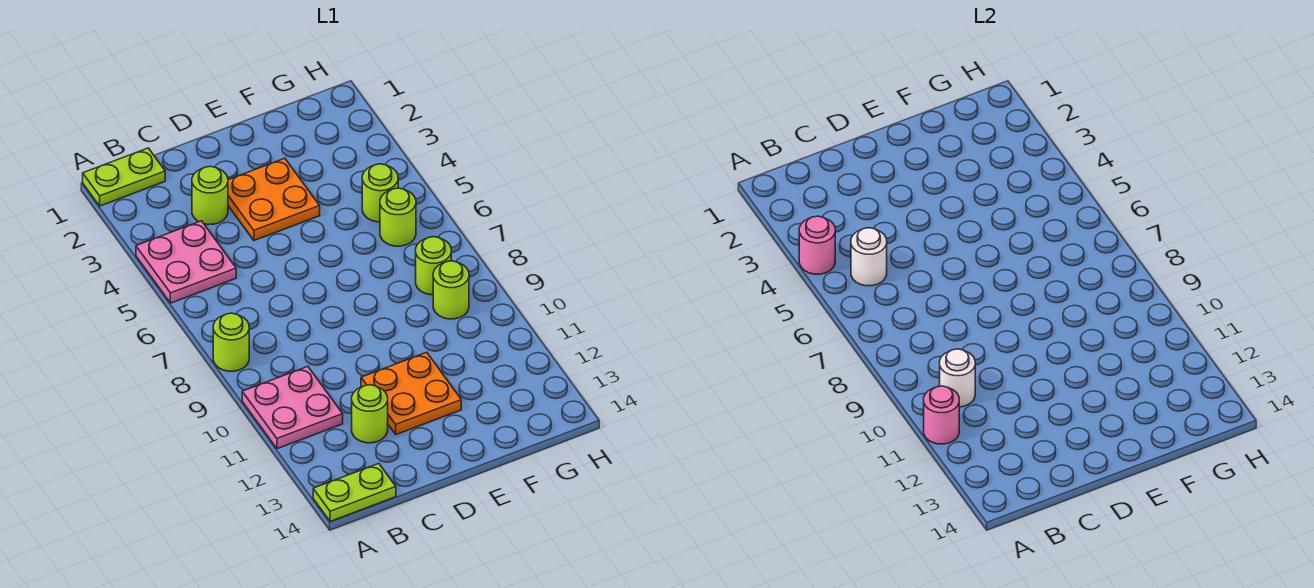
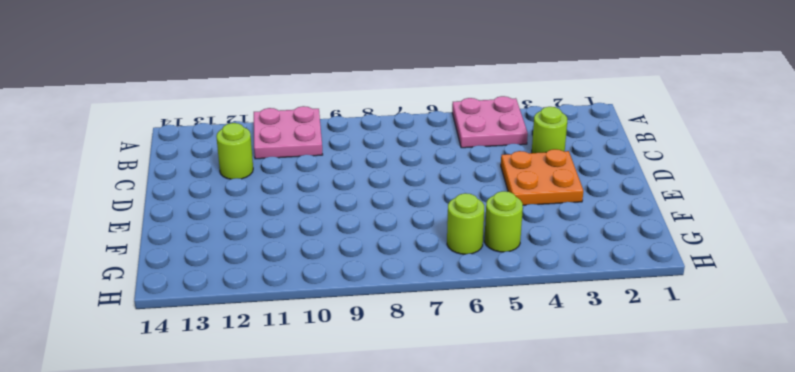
none -> lime 1x2 plate [83,148,165,206]
none -> lime 1x1 round brick [213,313,249,371]
none -> lime 1x2 plate [313,464,396,521]

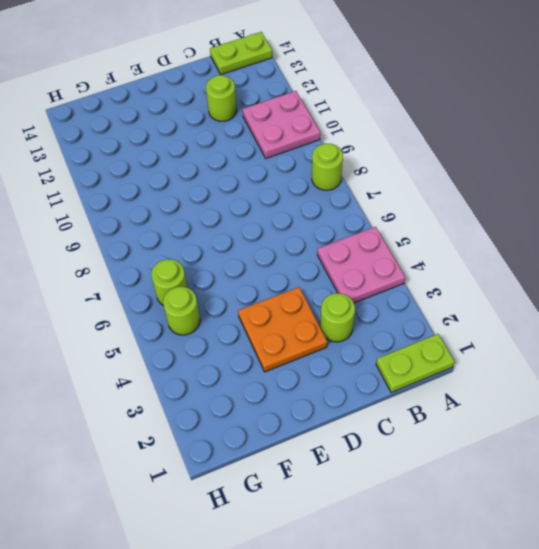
none -> orange 2x2 plate [361,352,461,435]
none -> lime 1x1 round brick [416,237,451,295]
none -> lime 1x1 round brick [433,261,469,319]

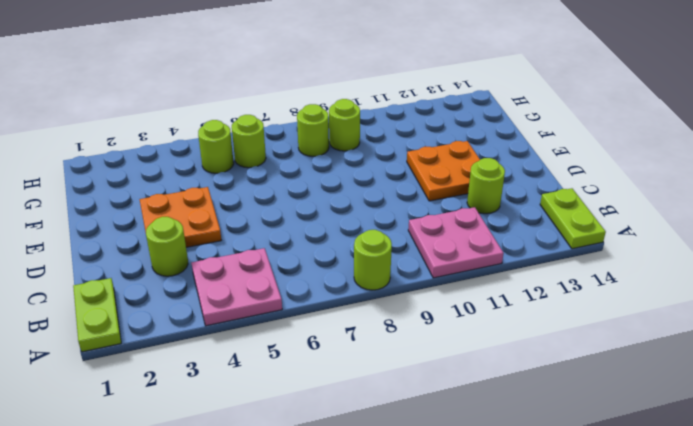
none -> pink 1x1 round brick [799,216,835,274]
none -> pink 1x1 round brick [924,386,959,444]
none -> white 1x1 round brick [851,228,887,286]

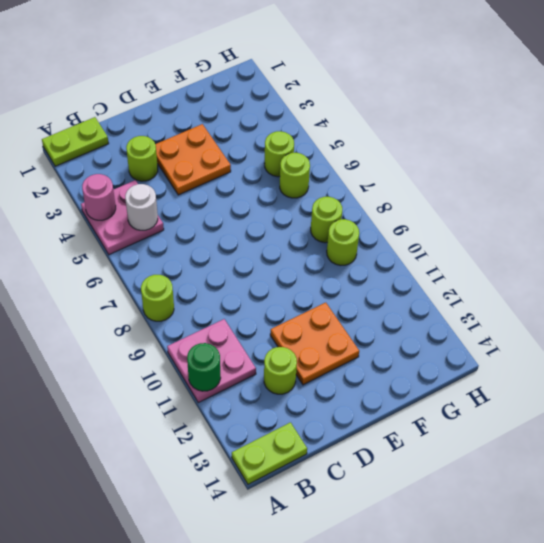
green 1x1 round brick [187,343,221,391] -> pink 1x1 round brick [924,386,959,444]
none -> white 1x1 round brick [940,349,975,407]

